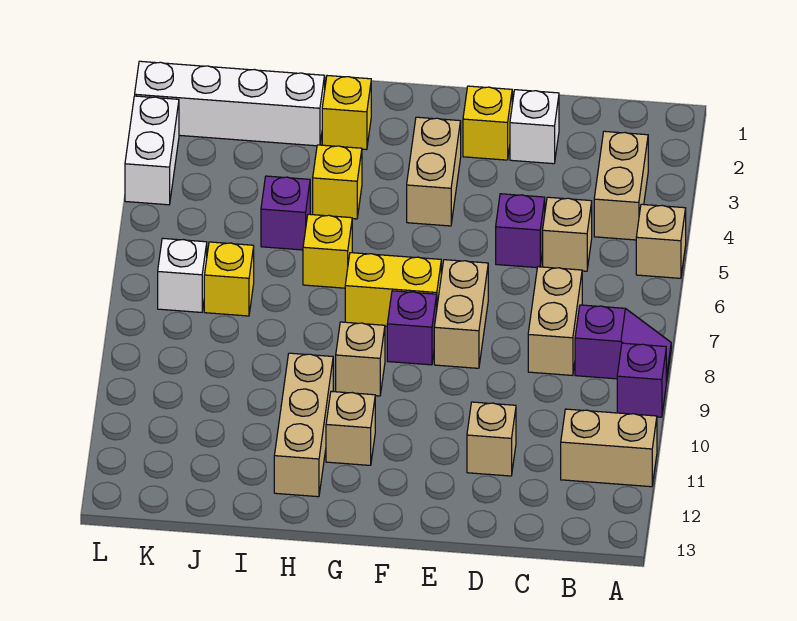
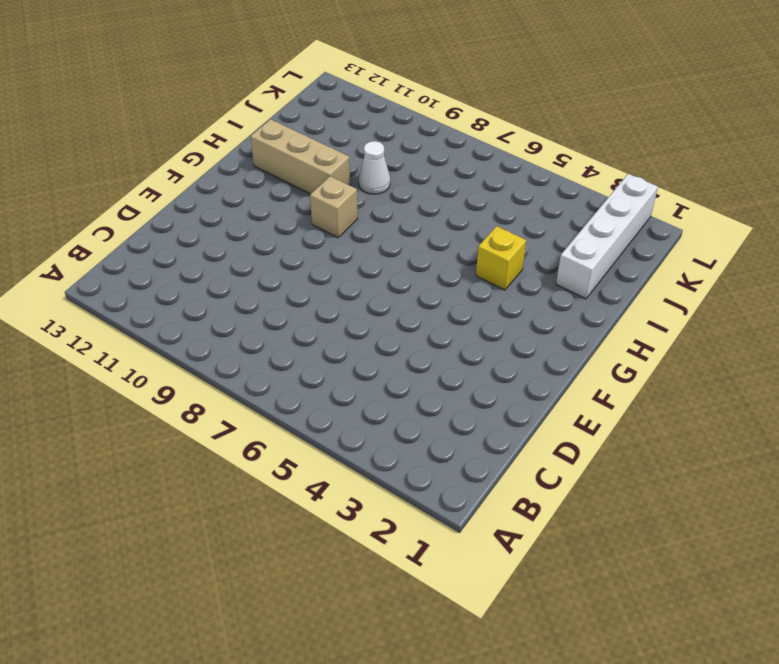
white 1x1 cone [359,141,390,194] -> none
none -> tan 1x1 brick [636,204,686,278]
none -> purple 1x2 slope [575,305,671,382]
none -> purple 1x1 brick [617,343,666,417]

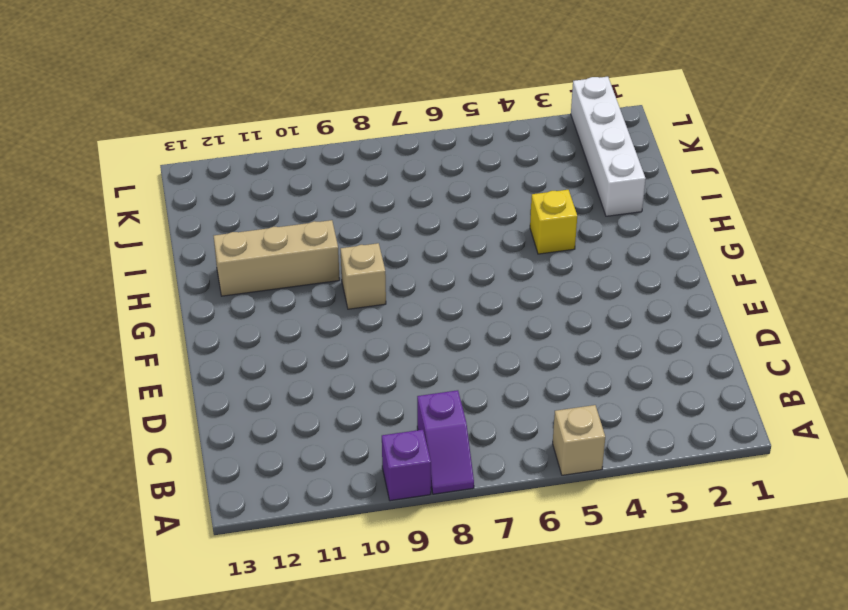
none -> tan 1x2 brick [561,409,657,487]
none -> tan 1x2 brick [594,131,648,240]
none -> tan 1x1 brick [543,197,592,271]

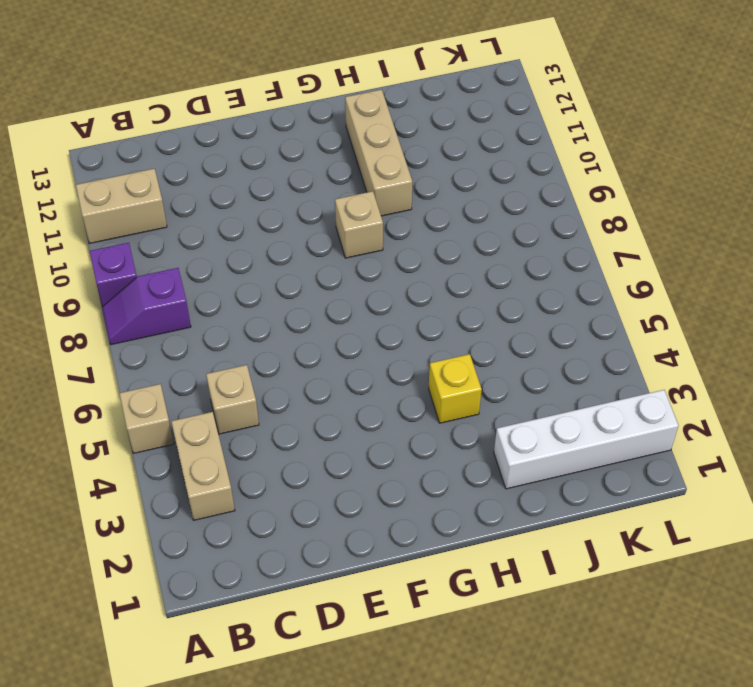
none -> tan 1x2 brick [528,267,582,375]
none -> white 1x1 brick [510,90,559,164]
none -> purple 1x1 brick [496,194,545,268]

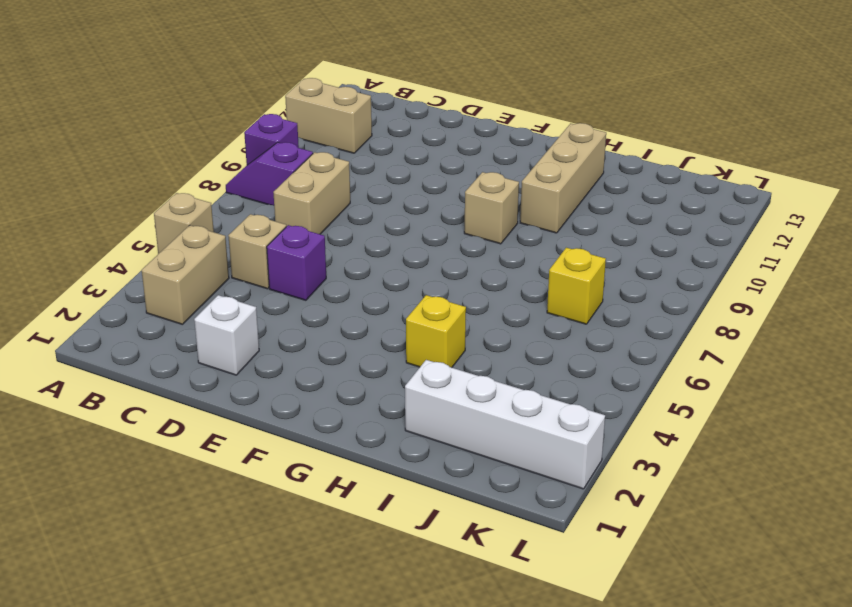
none -> tan 1x1 brick [467,402,516,476]
none -> yellow 1x1 brick [463,86,512,160]
none -> tan 1x2 brick [434,260,488,368]

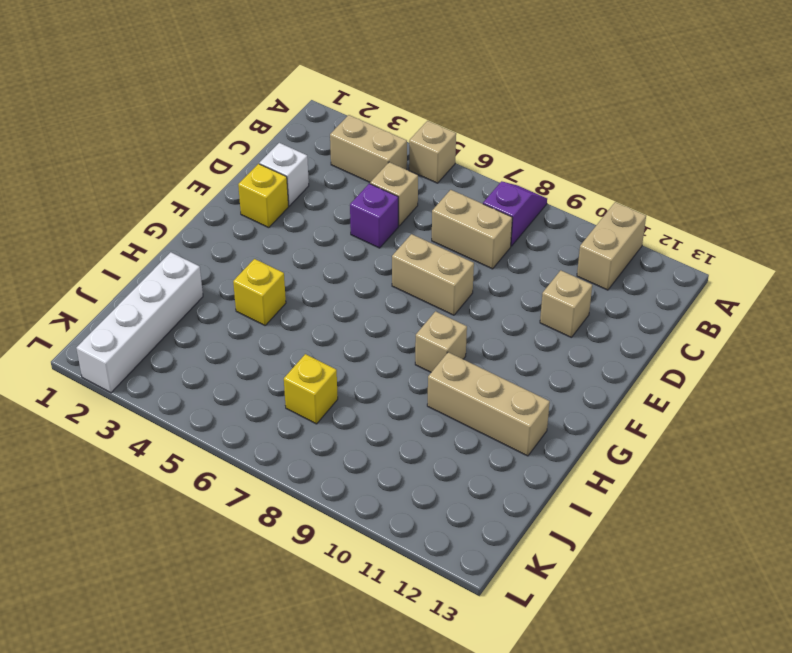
none -> purple 1x1 brick [617,343,666,417]
none -> tan 1x2 brick [407,117,461,226]
none -> yellow 1x2 brick [345,253,441,326]

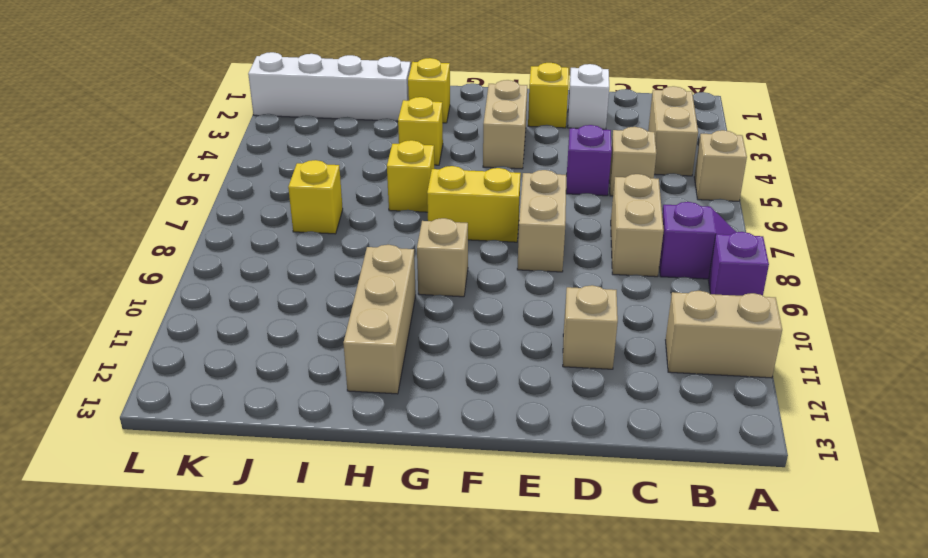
none -> purple 1x1 brick [387,291,437,365]
none -> tan 1x1 brick [326,391,375,465]
none -> purple 1x1 brick [261,176,310,250]

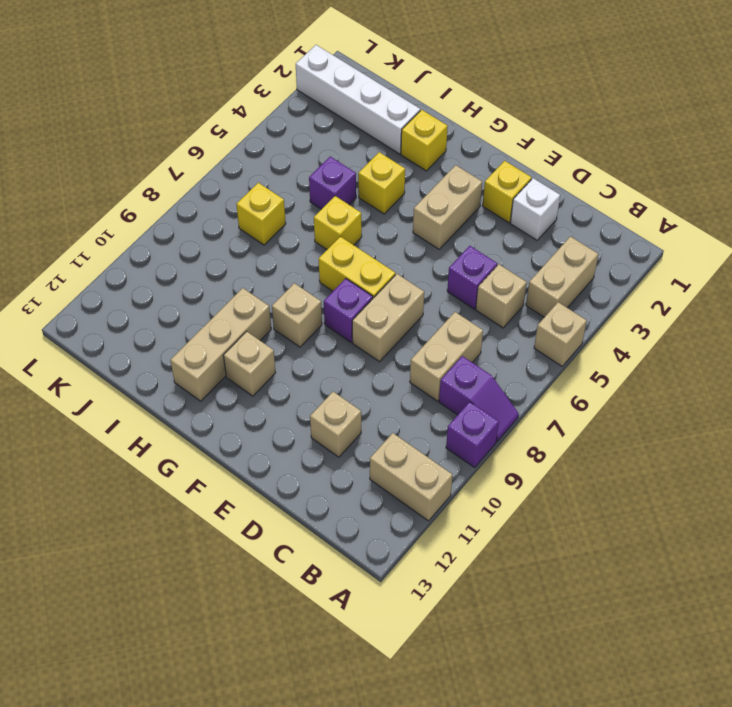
none -> white 1x1 brick [158,238,207,312]
none -> white 1x2 brick [125,96,179,205]

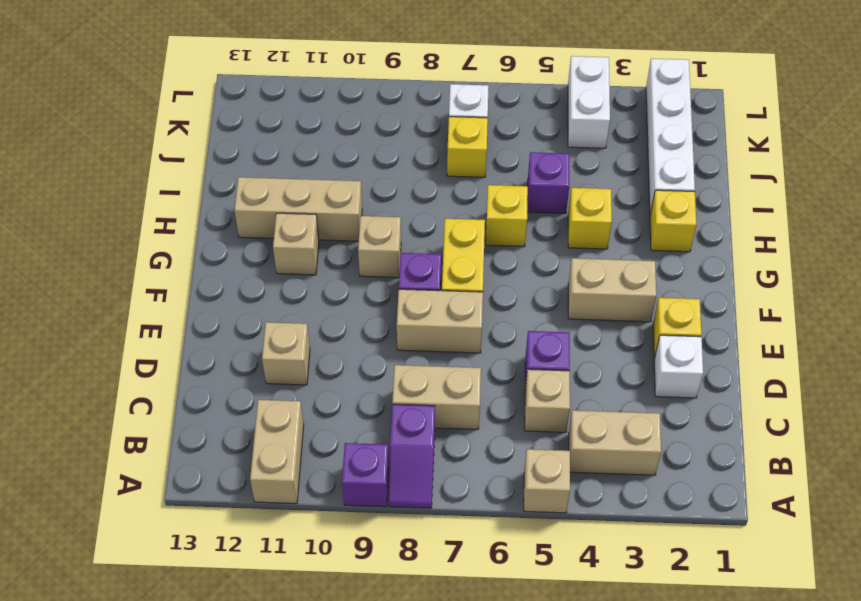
white 1x2 brick [568,56,610,148] -> white 1x2 brick turned to [125,96,179,205]

